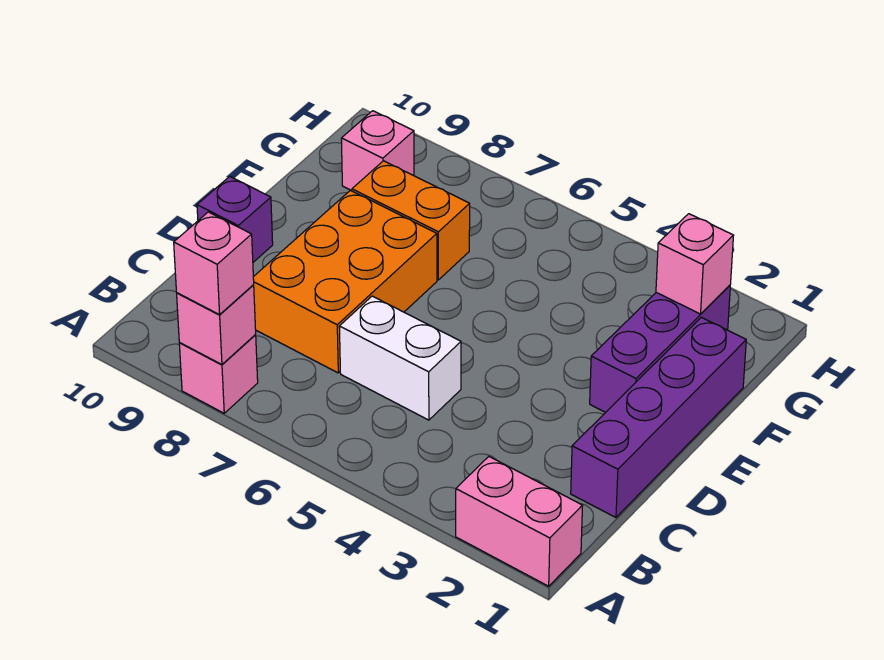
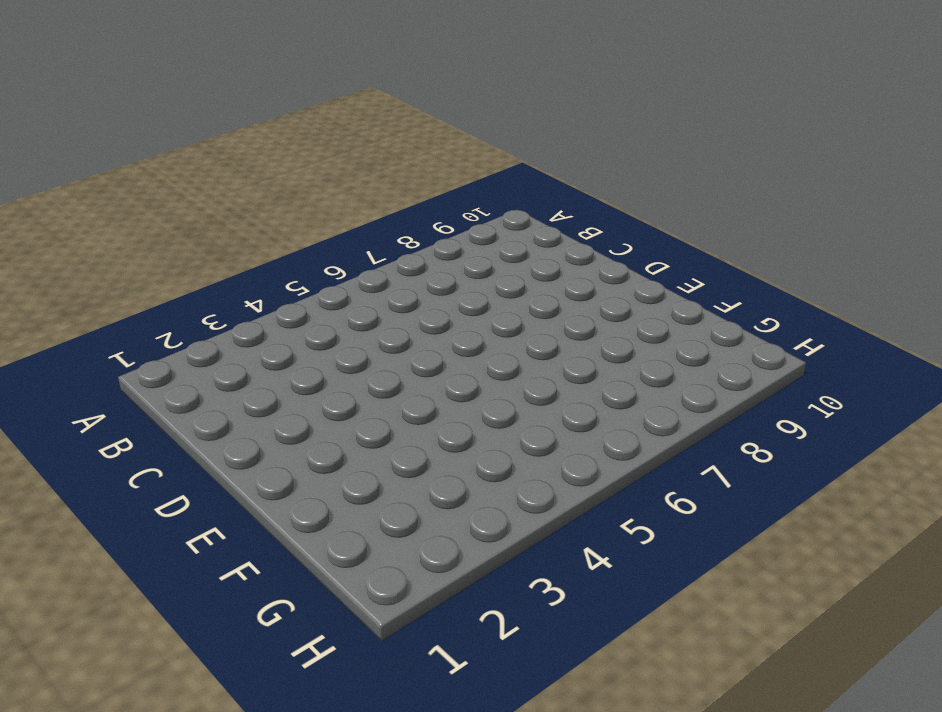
none -> pink 1x2 brick [456,457,583,586]
none -> pink 1x1 brick [179,335,258,413]
none -> purple 1x4 brick [571,317,746,517]

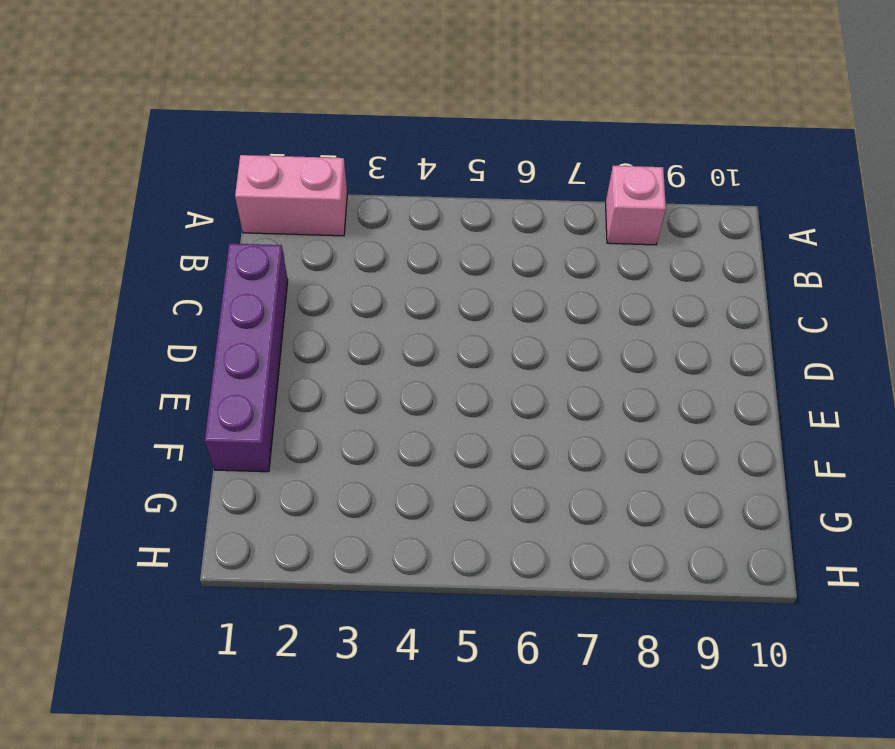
none -> white 1x2 brick [339,296,461,420]
none -> orange 2x3 brick [253,190,437,373]
none -> purple 1x1 brick [197,176,273,262]

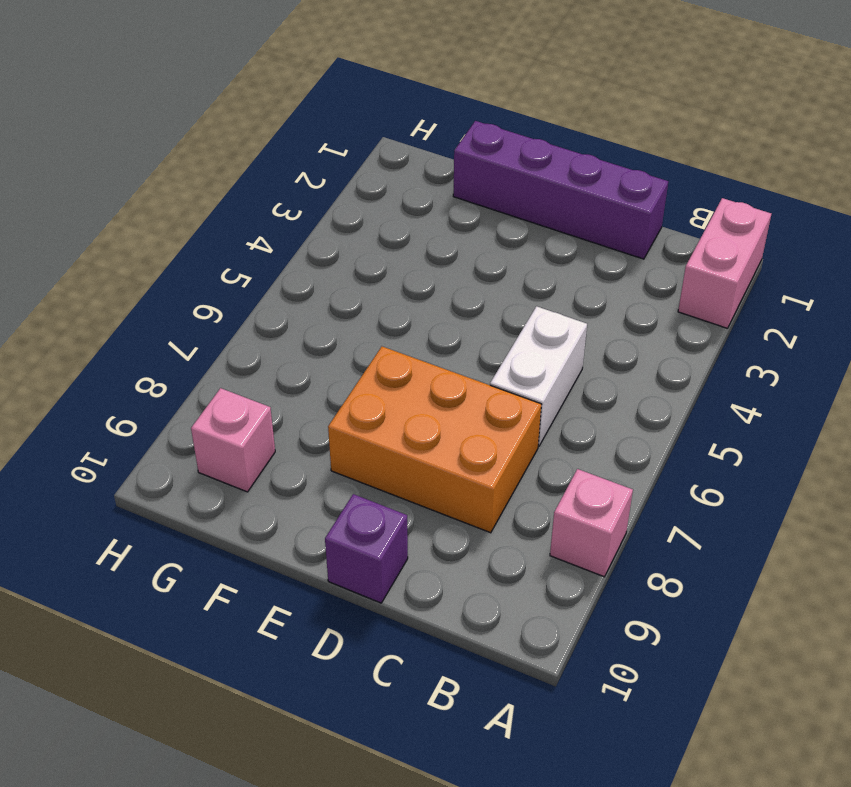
none -> purple 1x3 brick [590,285,730,412]
none -> orange 1x2 brick [352,161,470,280]
none -> pink 1x1 brick [177,285,256,365]

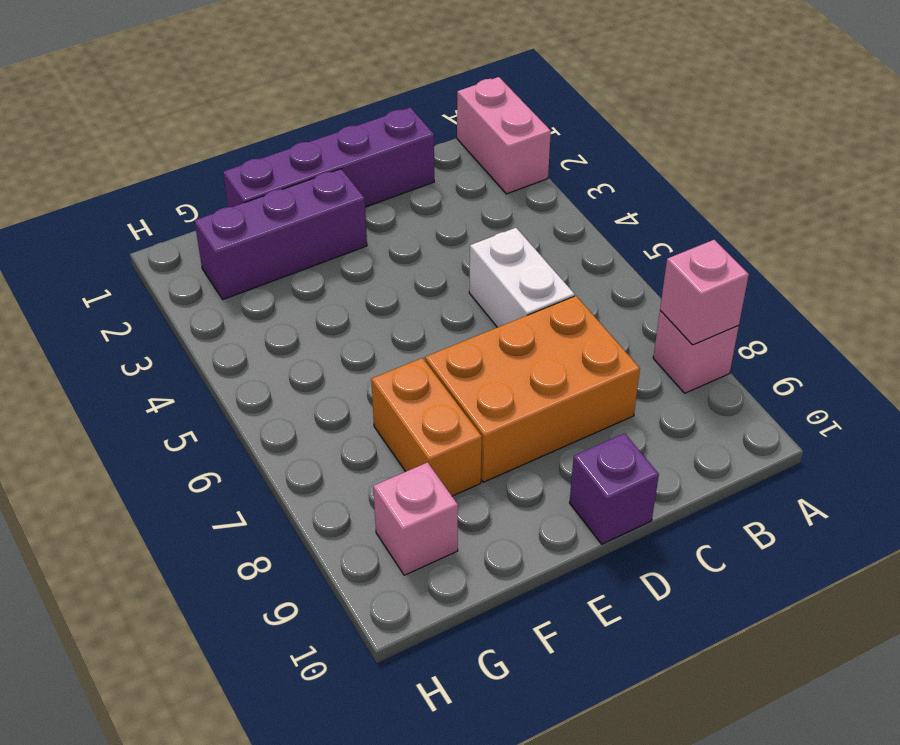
none -> pink 1x1 brick [656,214,734,314]
none -> pink 1x1 brick [174,212,254,315]

